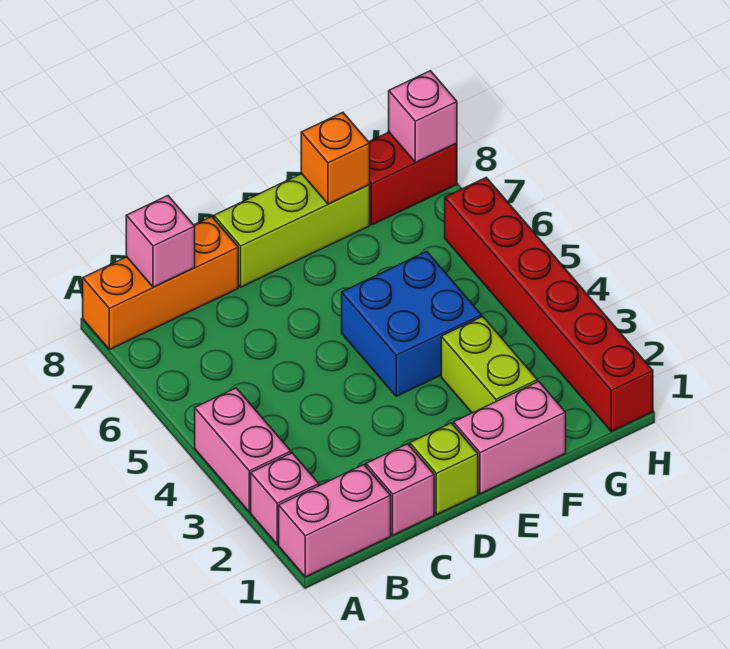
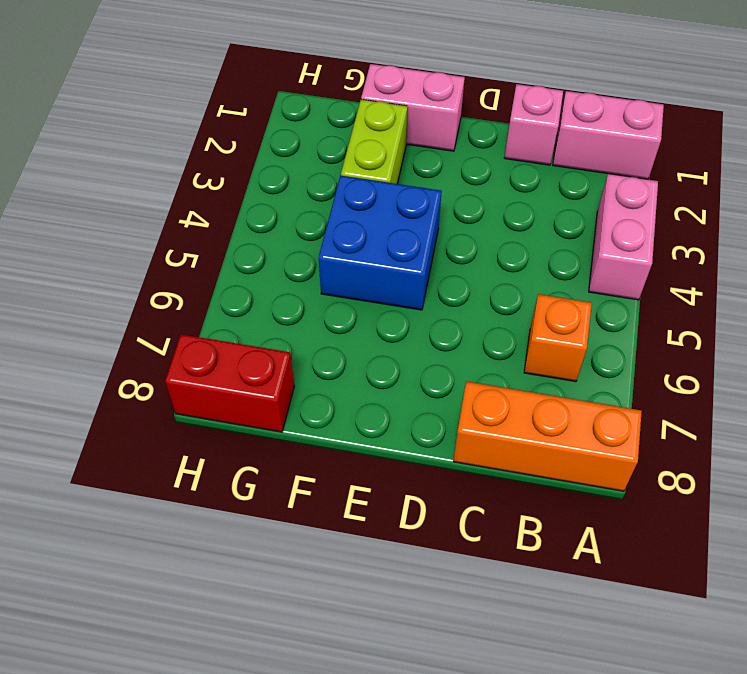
orange 1x1 brick [524,294,592,382] -> orange 1x1 brick moved to [301,112,370,204]
none -> pink 1x1 brick [251,453,319,544]
none -> lime 1x1 brick [410,423,478,515]
none -> lime 1x3 brick [214,174,370,287]

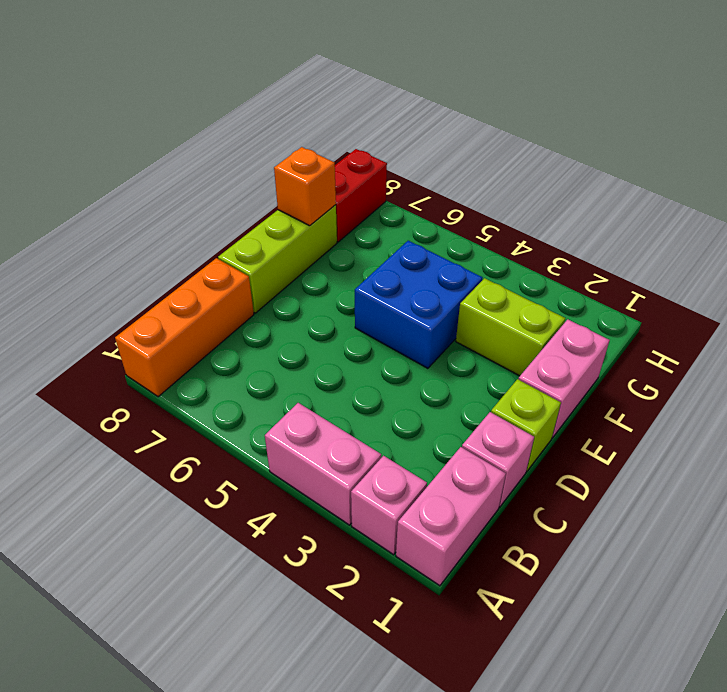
none -> red 1x6 brick [445,178,653,431]
none -> pink 1x1 brick [126,196,195,287]
none -> pink 1x1 brick [389,71,457,163]

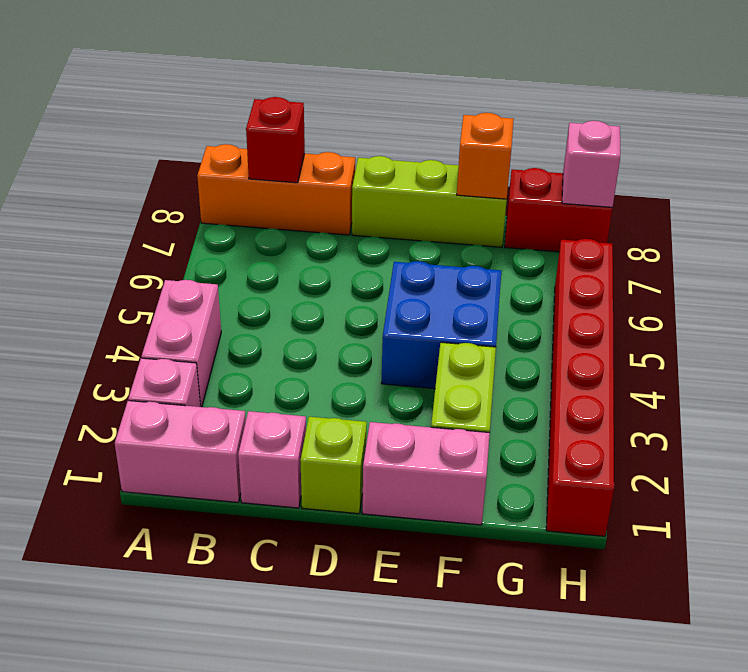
red 1x1 brick [246,97,305,183] -> pink 1x1 brick [126,196,195,287]

